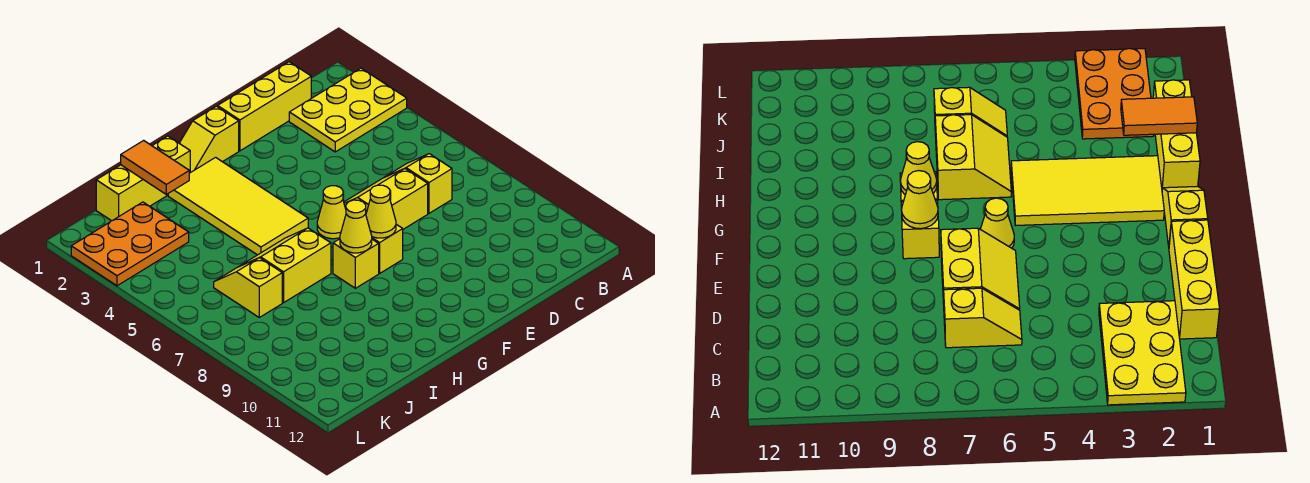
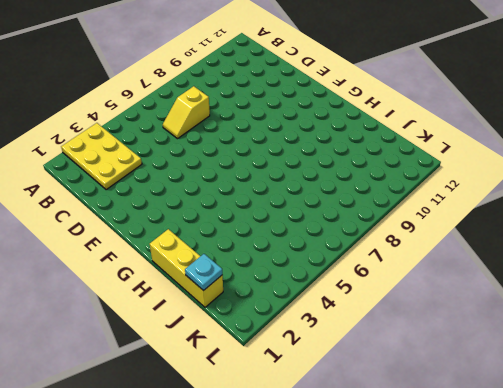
cyan 1x1 plate [185,254,222,291] -> none
none -> yellow 1x3 brick [218,62,311,151]
none -> yellow 2x2 slope [344,169,428,229]
none -> yellow 1x2 slope [179,106,239,173]

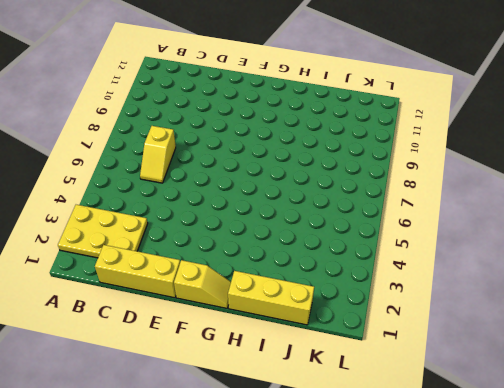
none -> yellow 2x2 slope [344,169,428,229]
none -> yellow 1x1 cone [317,186,346,239]
none -> yellow 1x1 brick [372,224,403,273]

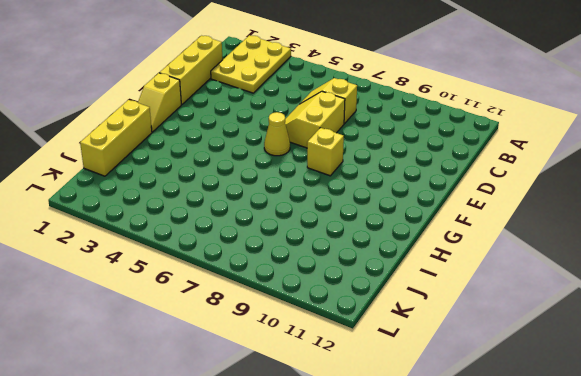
none -> yellow 2x4 tile [168,157,308,255]
none -> yellow 1x1 brick [333,239,379,288]
none -> yellow 2x2 slope [240,228,331,303]

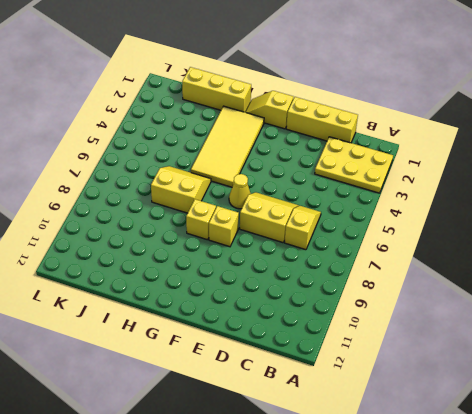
none -> orange 2x3 plate [71,202,189,286]
none -> yellow 1x2 slope [214,258,282,317]
none -> yellow 1x1 cone [366,185,396,238]

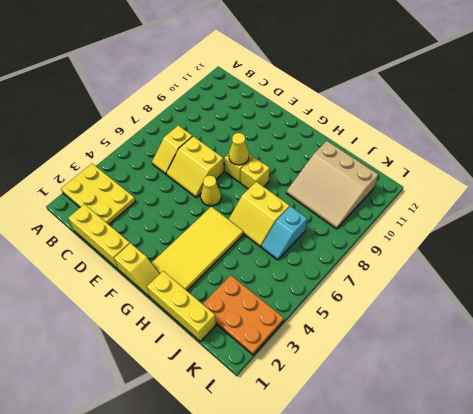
tan 3x3 slope [286,141,378,229] -> none
cyan 1x2 slope [261,206,307,260] -> yellow 1x2 slope [214,258,282,317]
none -> yellow 1x1 cone [340,200,372,253]
none -> orange 1x2 tile [121,140,189,194]

